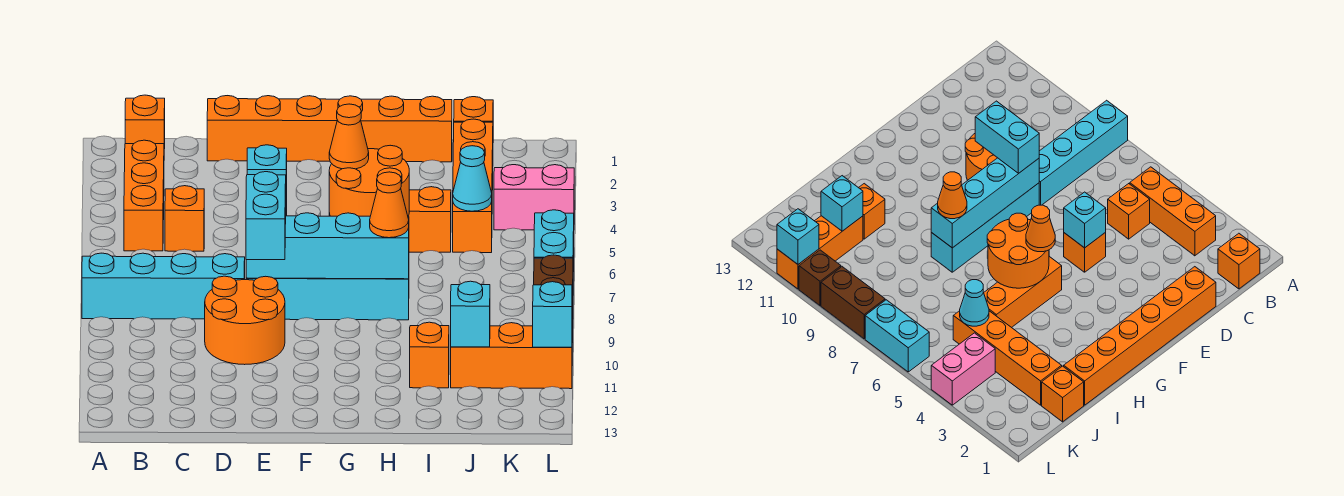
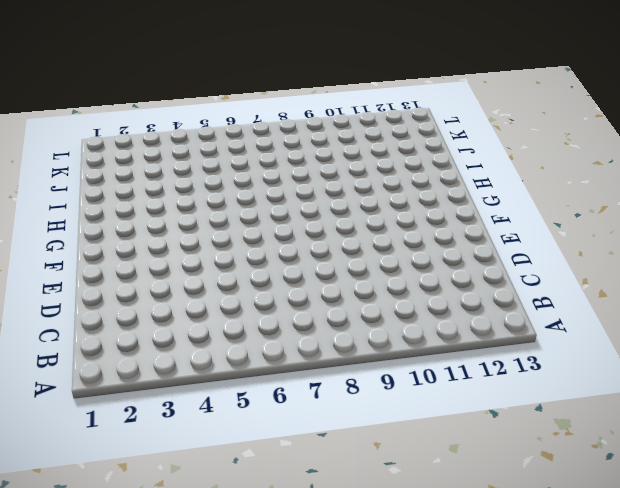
none -> cyan 1x4 brick [82,253,245,319]
none -> orange 1x1 brick [125,95,165,149]
none -> orange 1x3 brick [124,140,164,251]

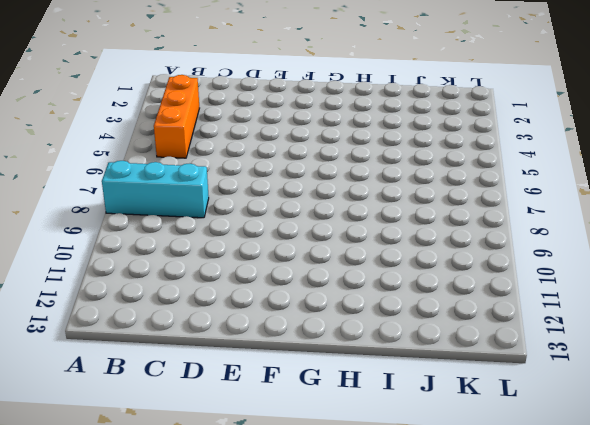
cyan 1x3 brick [102,161,209,218] -> cyan 1x4 brick [82,253,245,319]
none -> orange 1x1 brick [125,95,165,149]
none -> orange 1x1 brick [165,186,204,251]
none -> orange 1x6 brick [207,96,452,162]

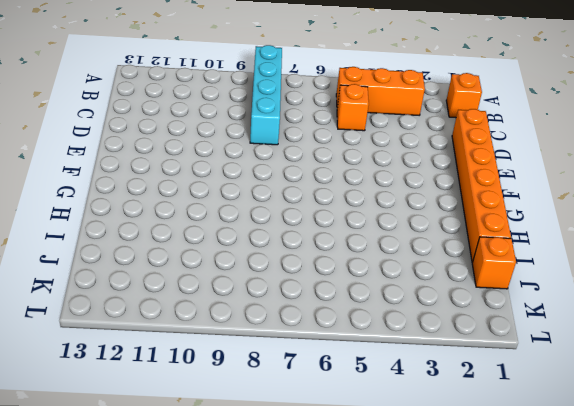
none -> orange 2x2 round brick [205,276,285,365]
none -> orange 1x1 brick [1064,232,1106,272]
none -> cyan 1x4 brick [246,278,409,320]

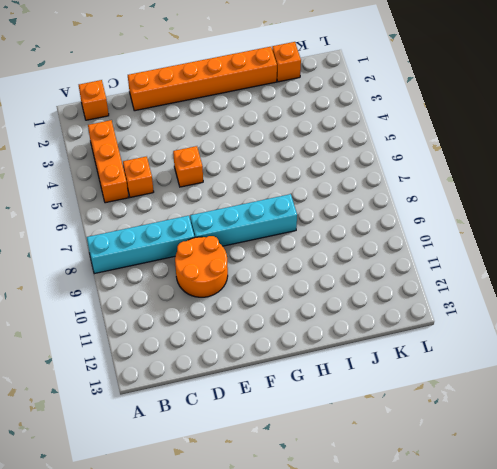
none -> orange 1x3 brick [329,187,451,252]
none -> orange 1x1 brick [410,322,449,388]
none -> orange 1x4 brick [453,119,493,253]

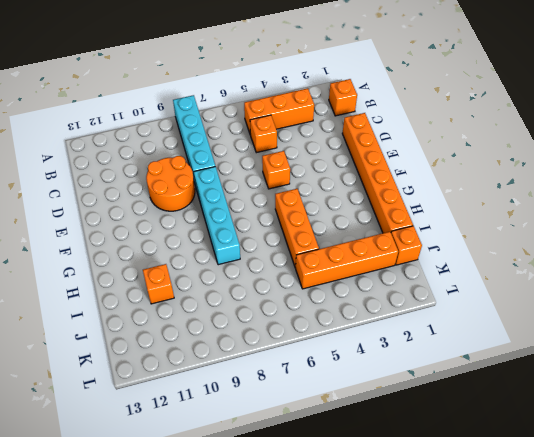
none -> orange 1x3 brick [451,323,572,389]
none -> pink 1x2 brick [494,165,574,230]
none -> cyan 1x2 brick [534,210,574,272]

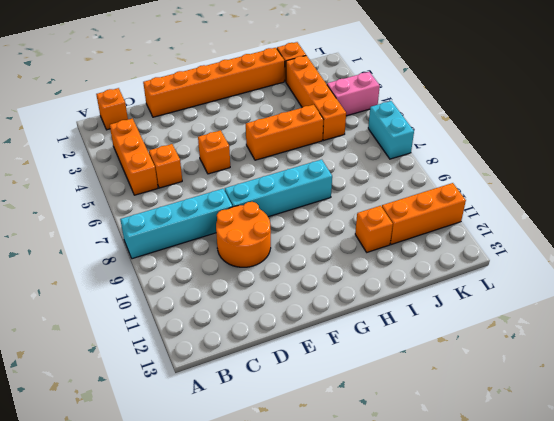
none -> brown 1x2 brick [534,255,573,343]
none -> brown 1x1 brick [799,250,841,306]
none -> cyan 1x1 brick [247,145,287,194]

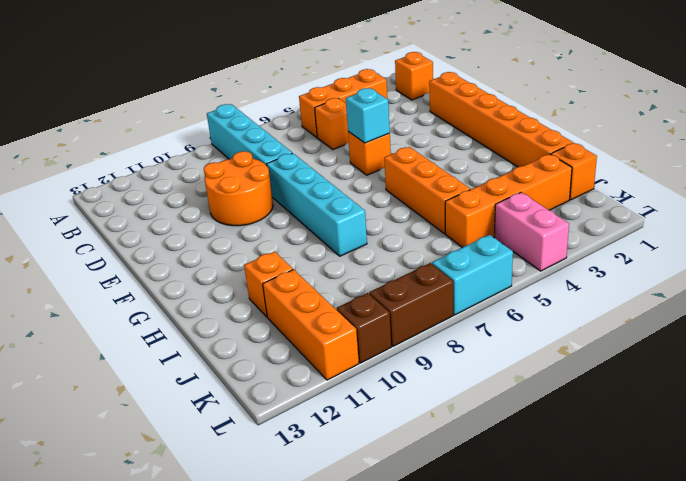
none -> cyan 1x4 brick [246,213,409,279]
none -> orange 2x2 round brick [329,145,409,216]
none -> cyan 1x1 cone [453,146,492,211]

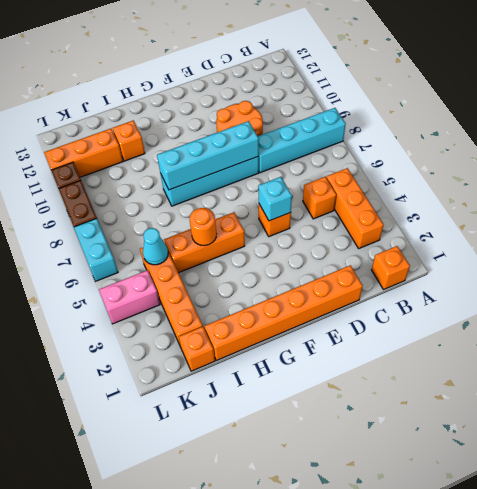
orange 1x1 round brick [190,208,216,246] -> orange 2x2 round brick [329,145,409,216]
none -> cyan 1x1 brick [451,281,490,347]
none -> cyan 1x1 brick [533,282,572,347]
none -> cyan 1x2 brick [246,172,286,260]

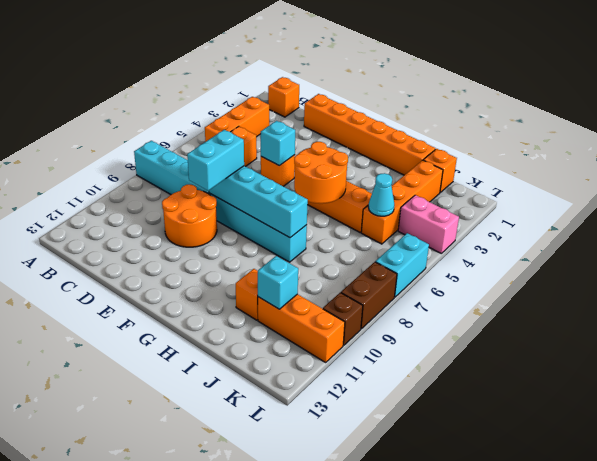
none -> cyan 1x1 brick [533,282,572,347]
none -> orange 1x1 cone [329,104,369,169]
none -> orange 1x1 cone [370,172,409,238]

